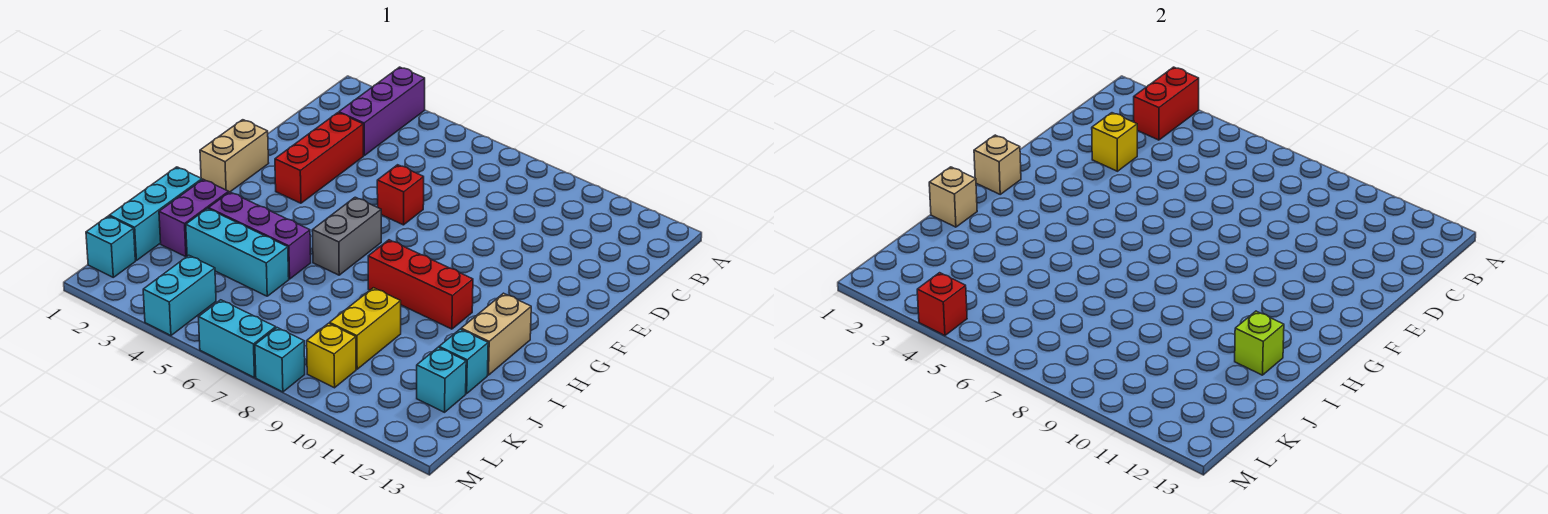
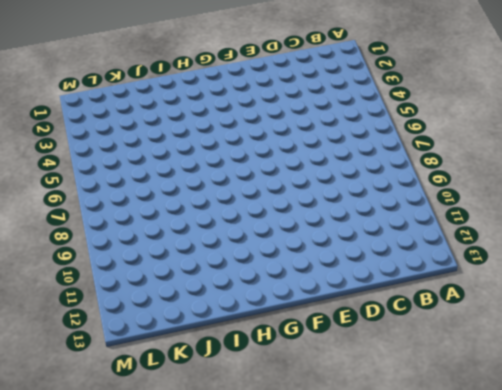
none -> purple 1x3 brick [339,67,425,155]
none -> red 1x3 brick [275,113,363,203]
none -> red 1x1 brick [377,165,424,225]

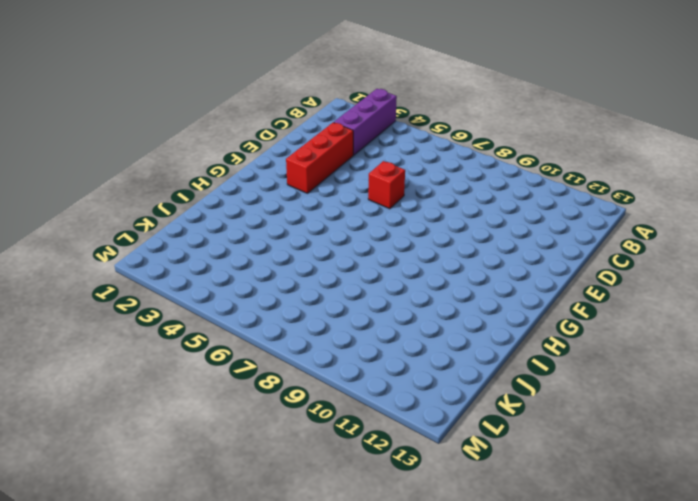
none -> tan 1x2 brick [200,120,269,192]
none -> grey 1x2 brick [312,197,381,275]
none -> red 1x3 brick [368,240,473,329]

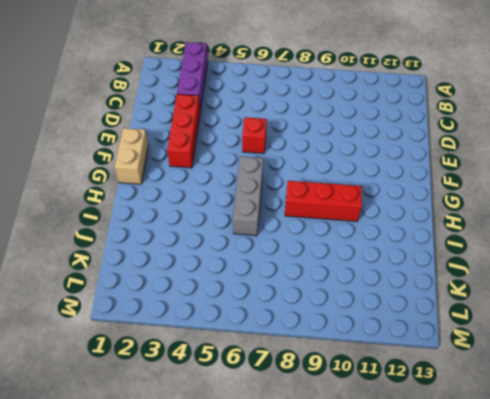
grey 1x3 brick [233,156,263,236] -> grey 1x2 brick [312,197,381,275]
none -> tan 1x2 brick [461,293,531,375]
none -> cyan 1x3 brick [109,167,202,261]
none -> purple 1x2 brick [159,179,229,257]

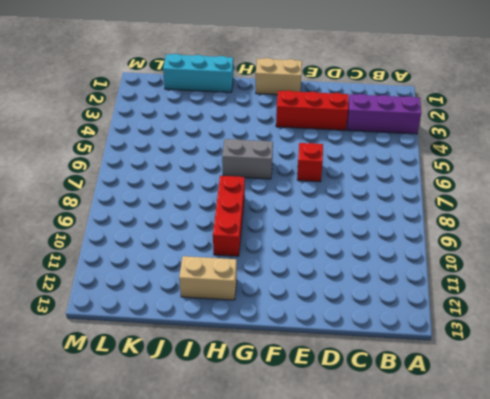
none -> purple 1x2 brick [159,179,229,257]
none -> purple 1x3 brick [209,192,311,279]
none -> cyan 1x3 brick [186,209,289,296]

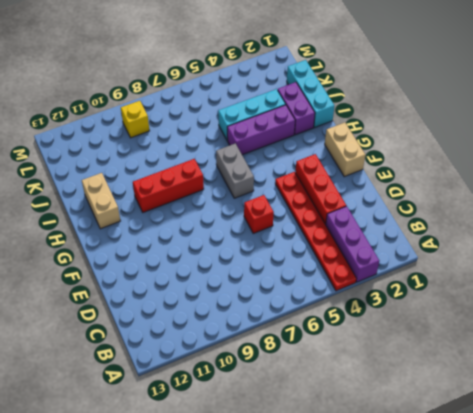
red 1x6 plate [275,172,356,291] -> none
none -> yellow 1x2 brick [330,288,401,369]
none -> cyan 1x1 brick [439,329,488,394]
none -> cyan 1x1 brick [417,347,466,412]

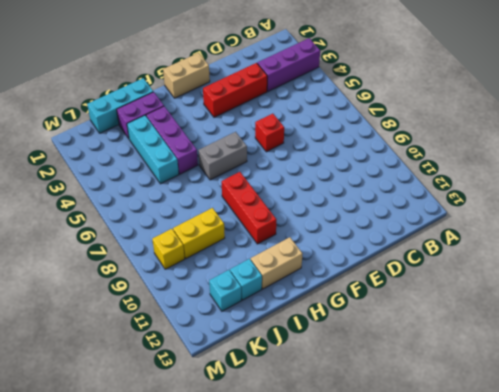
none -> cyan 1x1 brick [86,216,135,277]
none -> cyan 1x2 brick [143,255,216,336]
none -> cyan 1x2 brick [199,300,276,378]

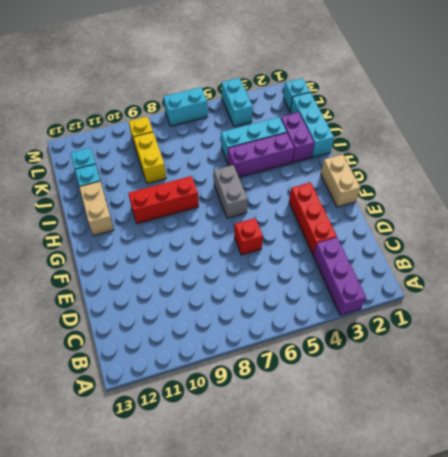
none -> cyan 1x1 brick [255,328,305,392]
none -> red 1x2 brick [1134,67,1199,140]
none -> yellow 1x1 brick [1092,113,1137,171]

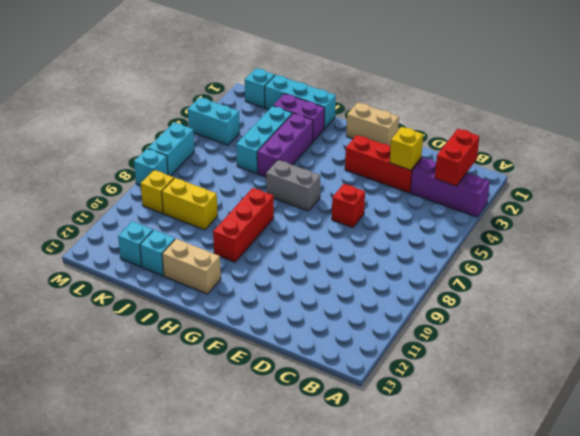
red 1x2 brick [435,129,479,186] -> red 1x2 brick turned to [1134,67,1199,140]
none -> tan 1x1 brick [974,135,1021,194]
none -> tan 1x1 brick [929,167,977,227]
none -> lime 1x1 brick [1235,311,1284,375]

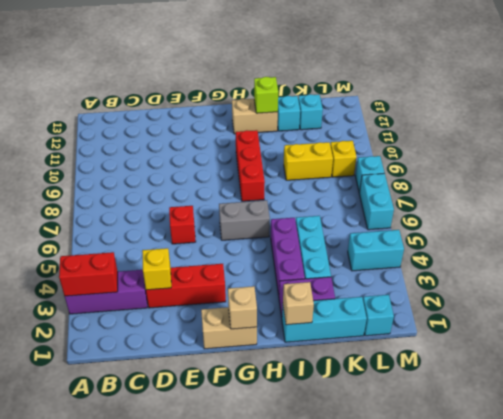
none -> red 1x1 brick [917,273,967,336]

